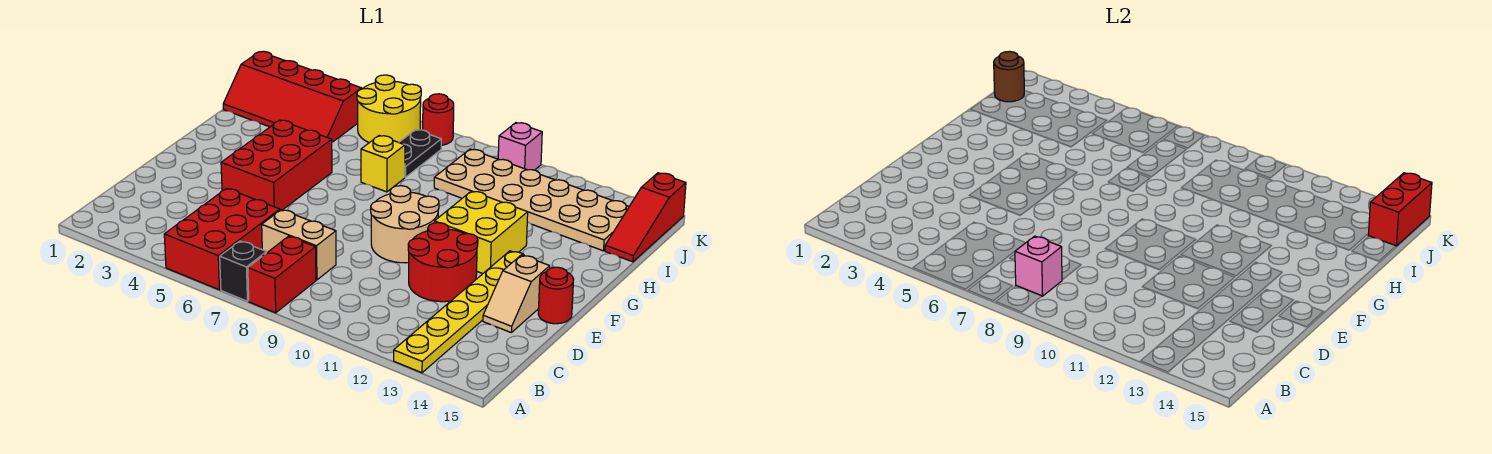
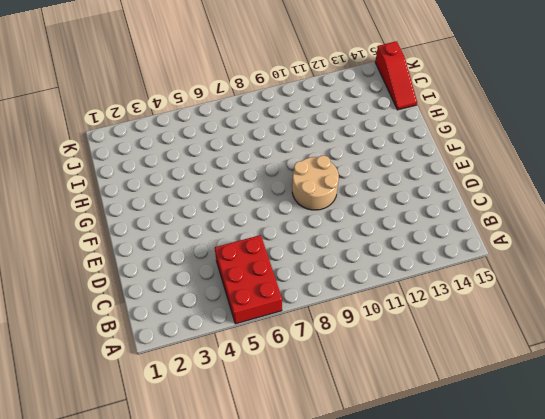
none -> black 1x1 brick [220,241,267,301]
none -> red 1x2 brick [248,236,316,313]
none -> yellow 1x6 plate [394,251,524,373]

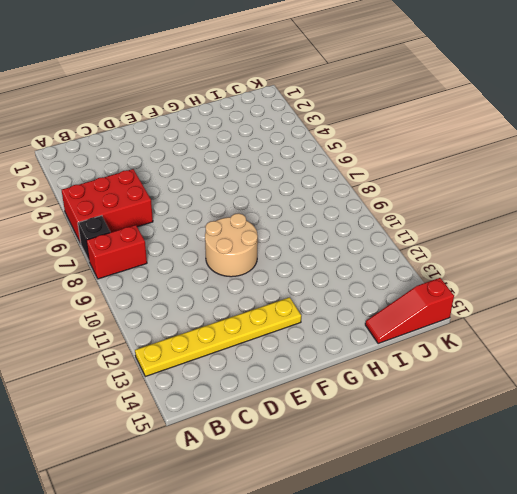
none -> tan 1x2 brick [262,210,336,280]
none -> red 2x2 round brick [408,223,478,302]
none -> tan 1x2 slope [483,255,550,332]

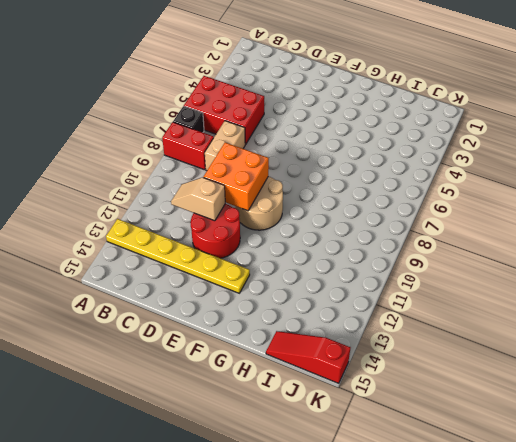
tan 1x2 slope [171,177,225,221] -> tan 1x2 slope moved to [483,255,550,332]
orange 2x2 brick [204,143,269,211] -> none
none -> red 2x3 brick [221,120,332,210]
none -> red 1x1 round brick [538,267,574,324]
none -> yellow 2x2 brick [435,191,528,274]

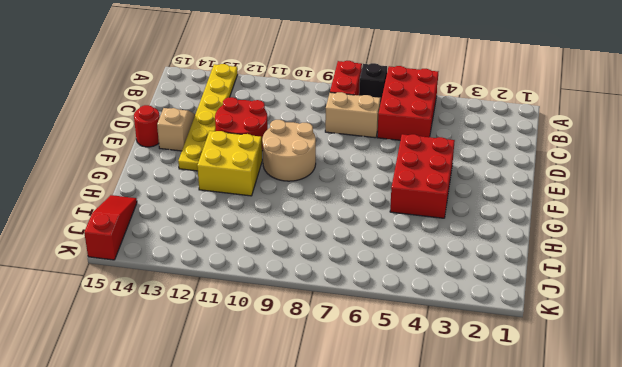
none -> yellow 1x1 brick [361,136,405,192]
none -> red 2x4 slope [223,51,362,142]
none -> black 1x2 plate [399,130,441,177]

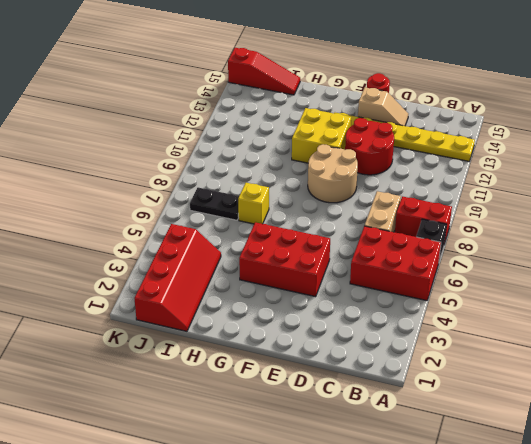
none -> tan 2x6 plate [434,149,629,251]
none -> yellow 2x2 round brick [357,75,421,143]
none -> red 1x1 round brick [423,94,454,145]

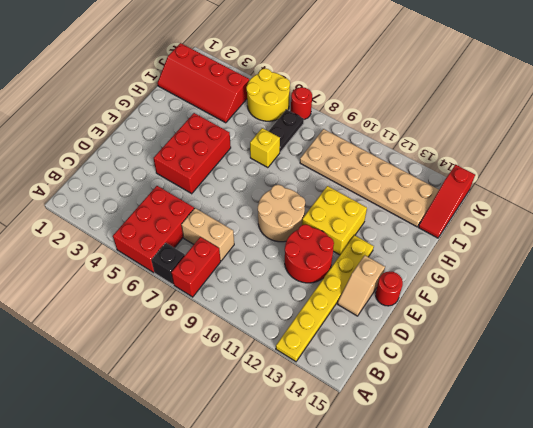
none -> pink 1x1 brick [498,123,542,170]
none -> pink 1x1 brick [1015,236,1062,296]
none -> brown 1x1 round brick [994,51,1024,102]

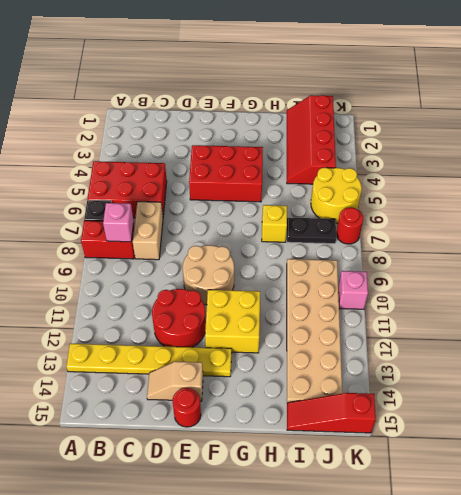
none -> brown 1x1 round brick [994,51,1024,102]
none -> red 1x2 brick [1368,173,1432,246]

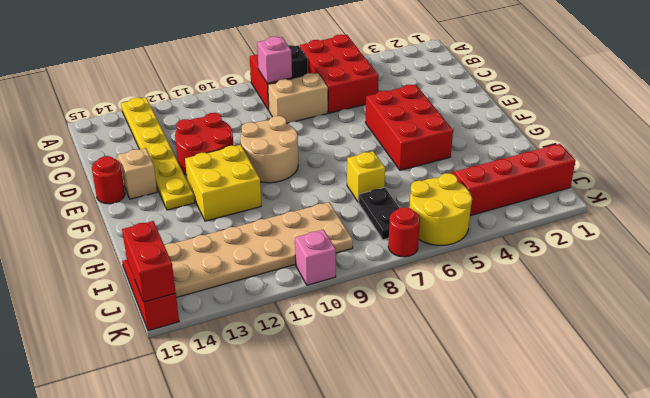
none -> brown 1x1 round brick [994,51,1024,102]

